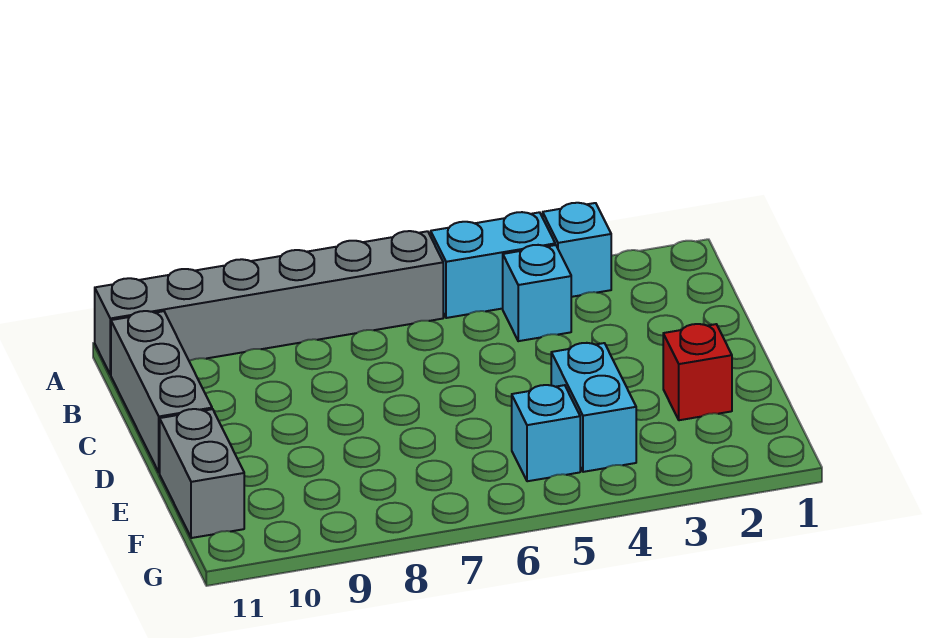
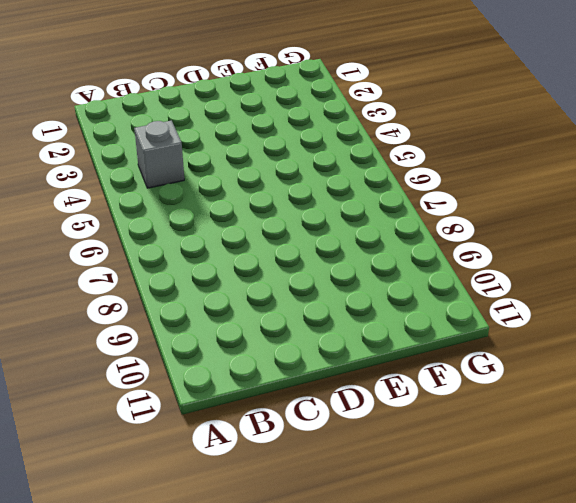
grey 1x1 brick [134,121,184,188] -> cyan 1x1 brick [503,245,571,341]
none -> cyan 1x1 brick [543,203,611,297]
none -> cyan 1x2 brick [431,212,555,318]

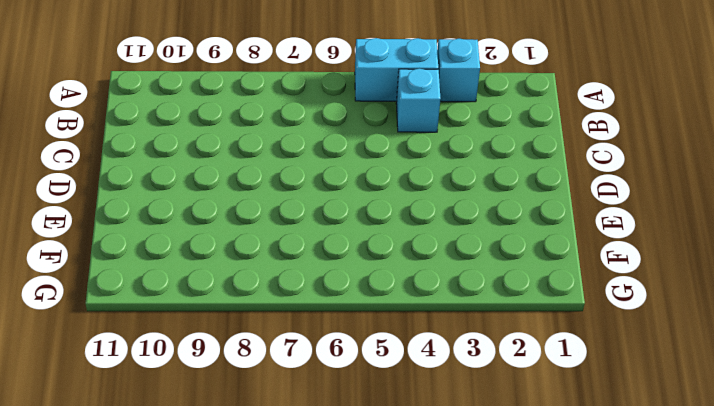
none -> grey 1x6 brick [95,231,443,375]
none -> grey 1x3 brick [111,311,212,473]

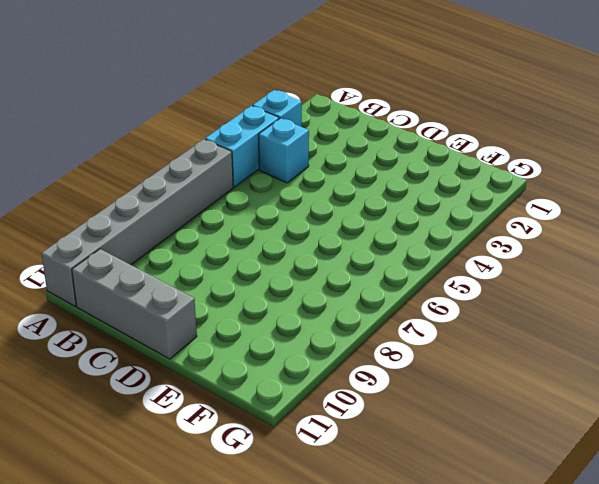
none -> red 1x1 brick [663,324,732,420]
none -> cyan 1x2 brick [551,343,636,472]

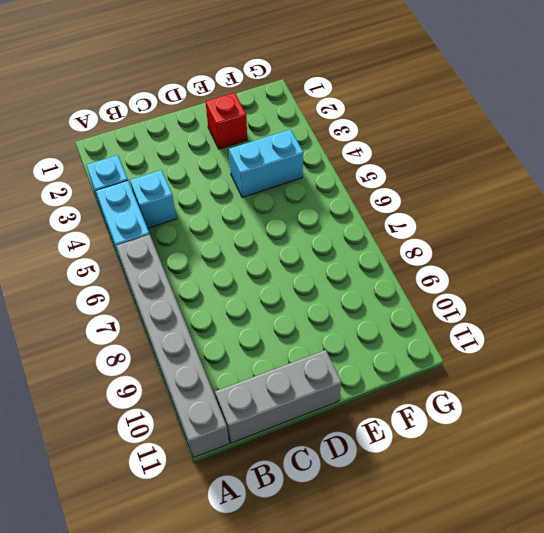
none -> grey 1x2 brick [160,409,244,538]
none -> cyan 1x1 brick [512,385,580,481]

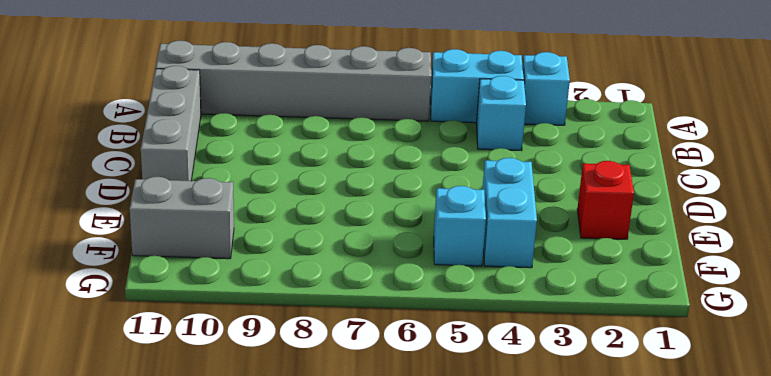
grey 1x2 brick [130,177,234,259] -> grey 1x2 brick turned to [160,409,244,538]

